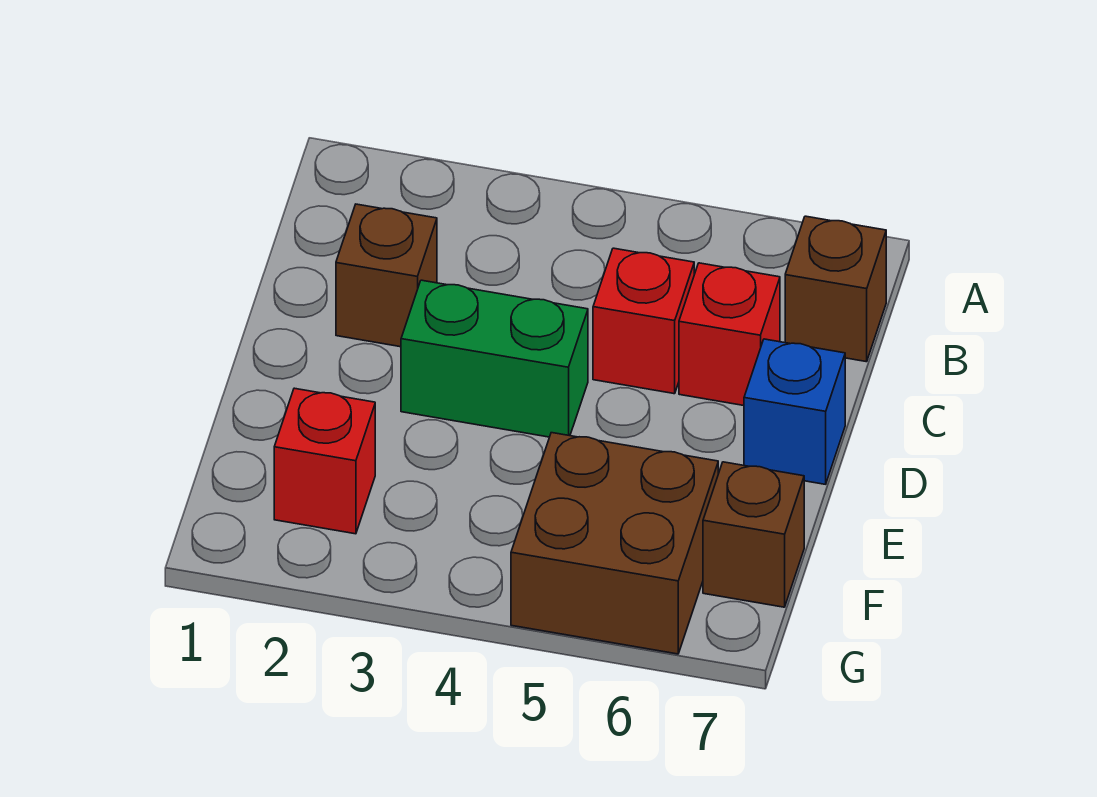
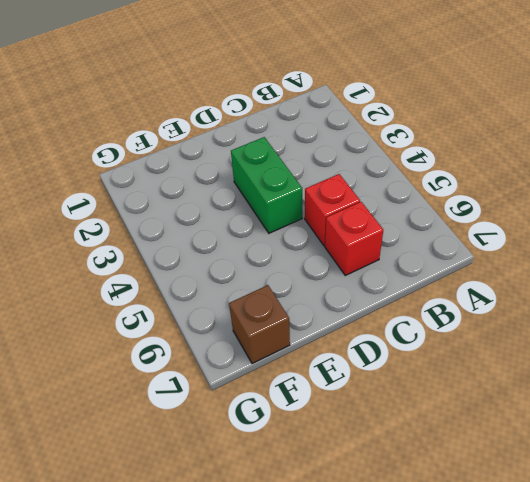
none -> brown 1x1 brick [785,216,886,362]
none -> brown 1x1 brick [336,204,437,347]

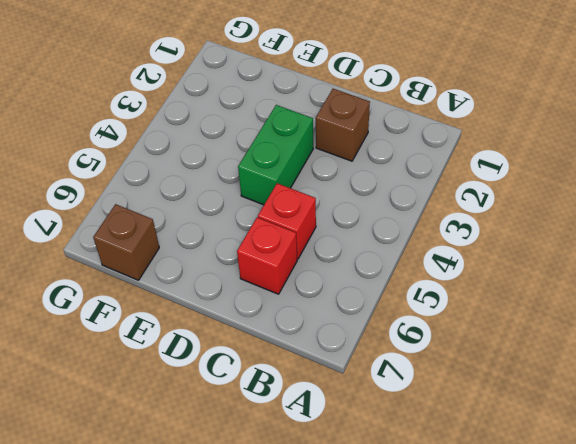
none -> brown 1x1 brick [785,216,886,362]
none -> blue 1x1 brick [744,339,845,484]

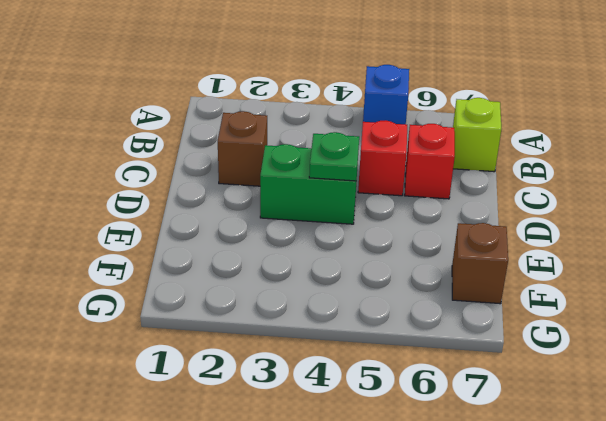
blue 1x1 brick [363,65,409,124] -> blue 1x1 brick moved to [744,339,845,484]
lime 1x1 brick [453,98,501,172] -> brown 1x1 brick [785,216,886,362]
green 1x1 plate [309,132,359,181] -> none
none -> red 1x1 brick [274,388,375,534]
none -> brown 2x2 brick [511,433,718,654]

